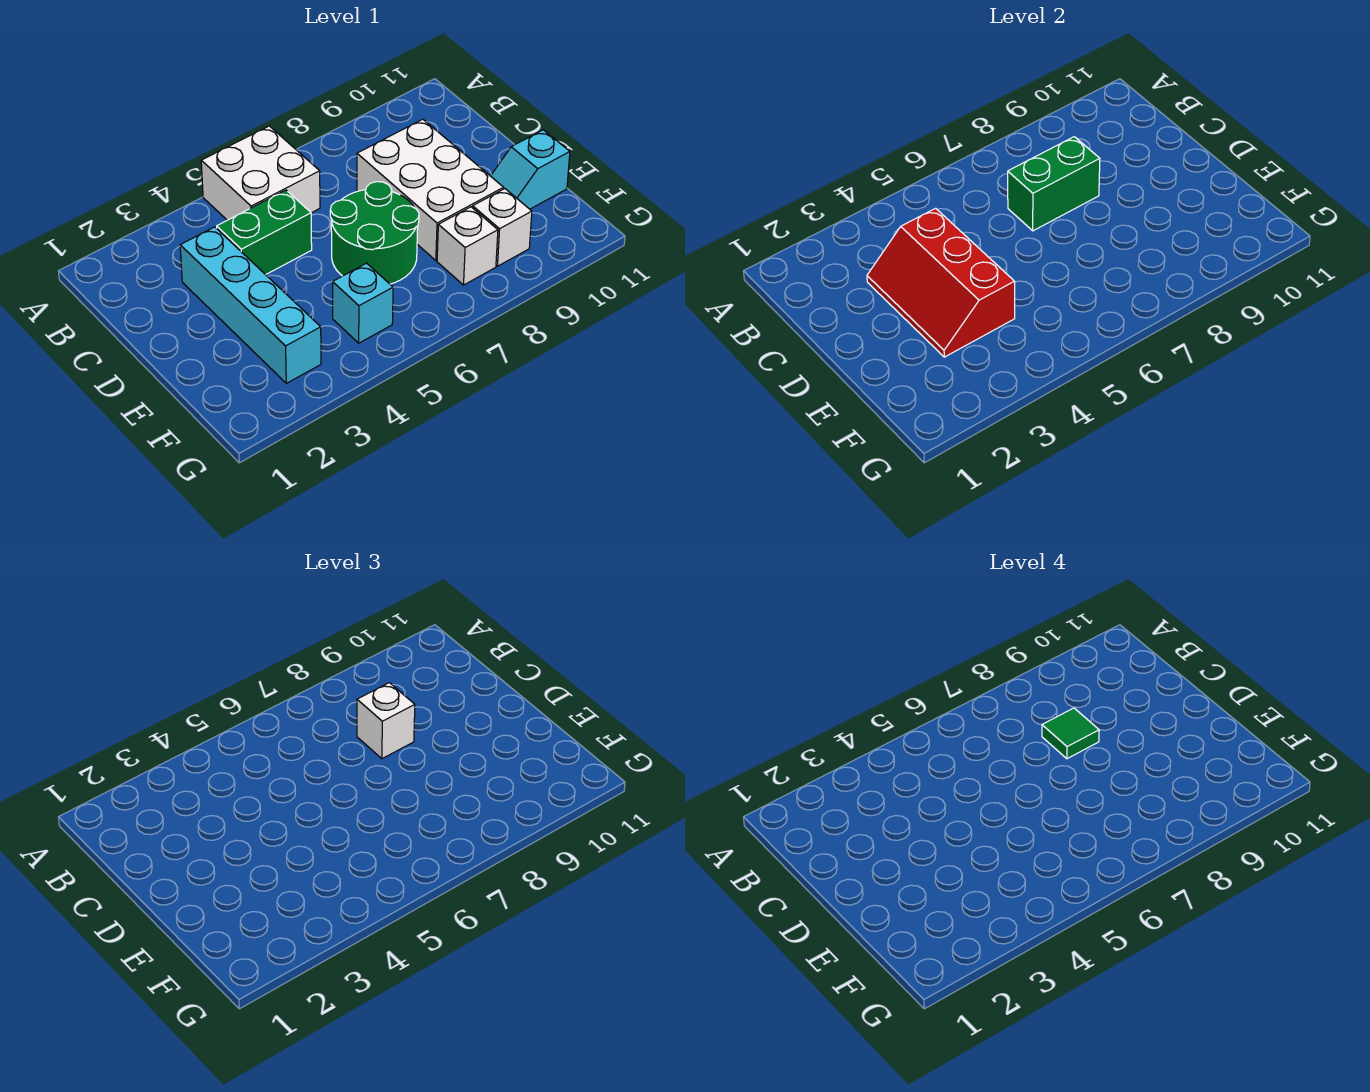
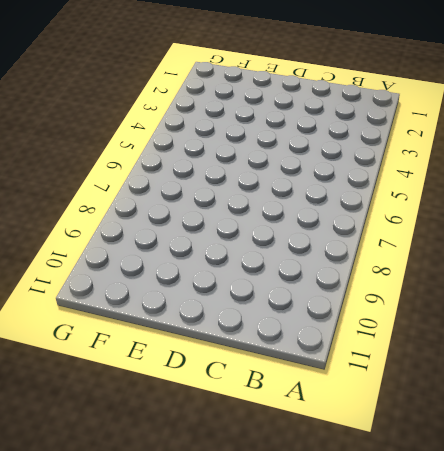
none -> white 2x2 brick [201,126,320,220]
none -> cyan 1x4 brick [180,227,321,383]
none -> green 1x2 brick [217,190,312,275]

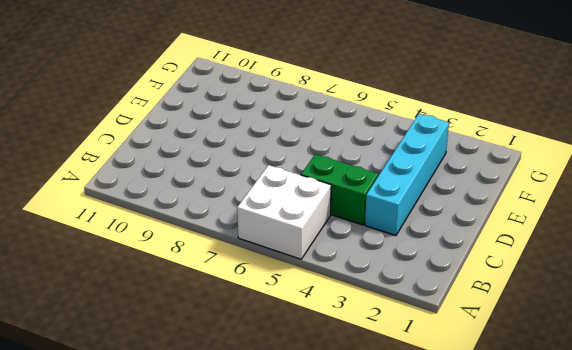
none -> white 2x3 brick [357,119,504,260]
none -> green 2x2 round brick [330,182,419,284]
none -> cyan 1x2 slope [491,130,570,209]

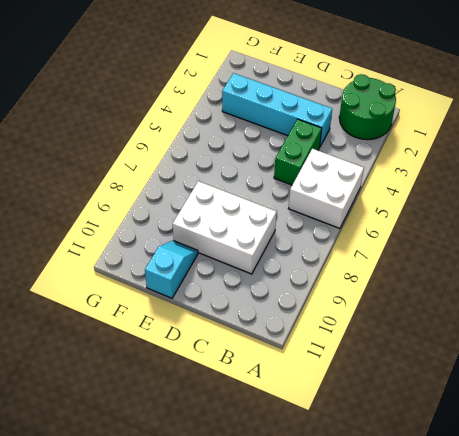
green 2x2 round brick [339,74,396,140] -> green 2x2 round brick moved to [330,182,419,284]
none -> cyan 1x1 brick [333,263,393,343]
none -> white 1x1 brick [437,207,498,285]
none -> white 1x1 brick [473,189,532,266]

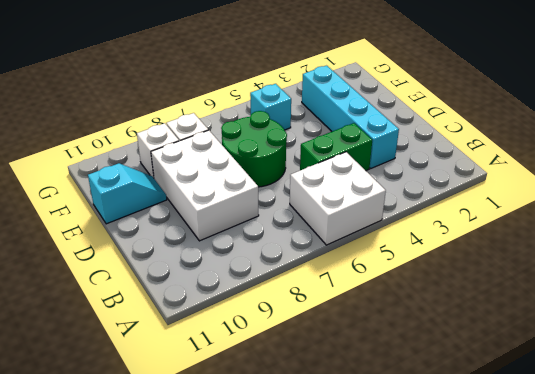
none -> red 2x3 slope [867,208,1015,357]
none -> green 1x2 brick [1008,137,1100,231]
none -> white 1x1 brick [357,683,415,759]

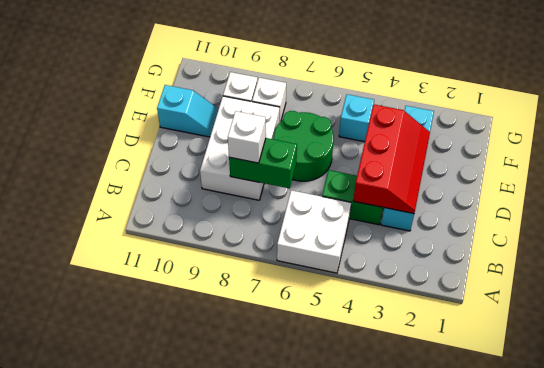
none -> green 1x1 tile [1042,708,1099,759]

